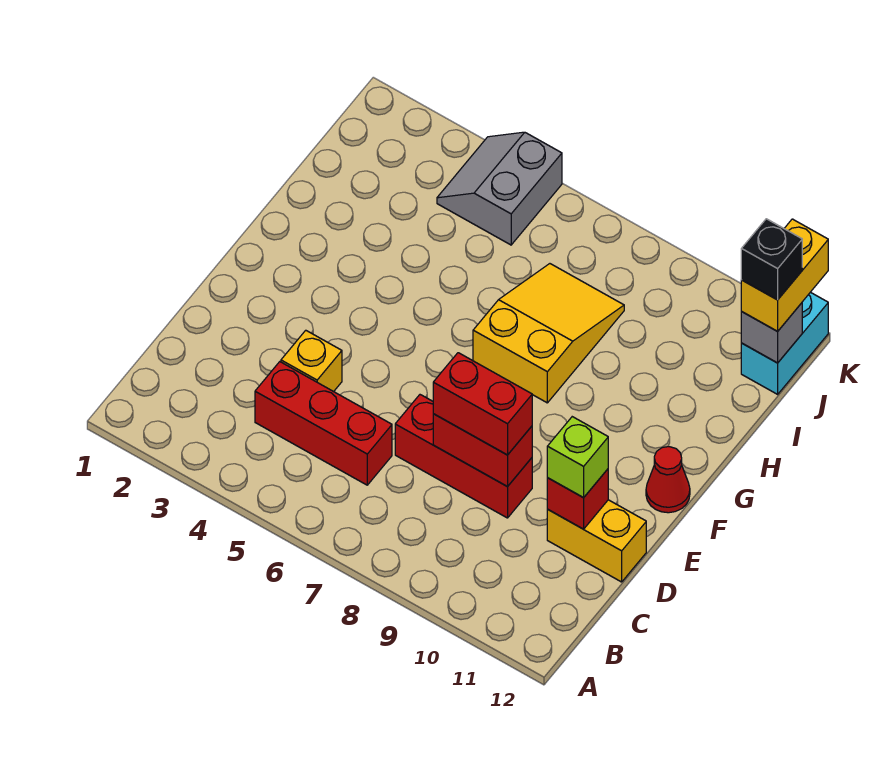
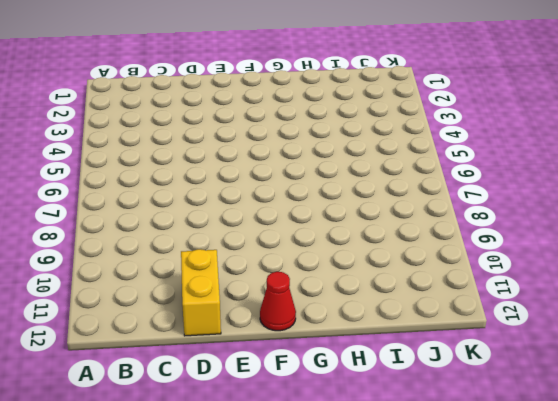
none -> red 1x3 brick [255,362,392,485]
none -> yellow 1x1 brick [281,330,342,392]
none -> red 1x3 brick [395,395,532,518]

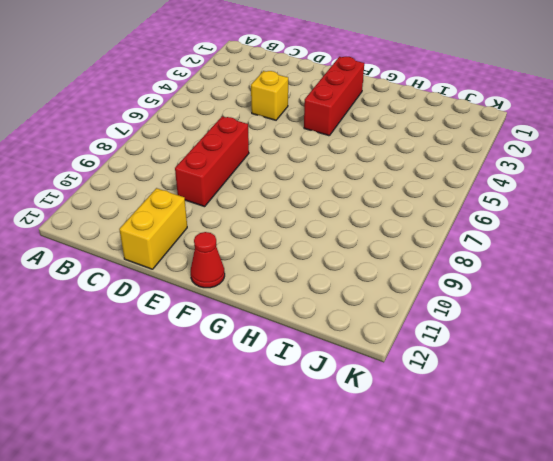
red 1x3 brick [304,57,364,136] -> red 1x3 brick moved to [255,362,392,485]
none -> yellow 2x3 slope [473,264,624,403]
none -> grey 2x2 slope [437,132,562,245]
none -> cyan 1x2 brick [741,292,828,394]

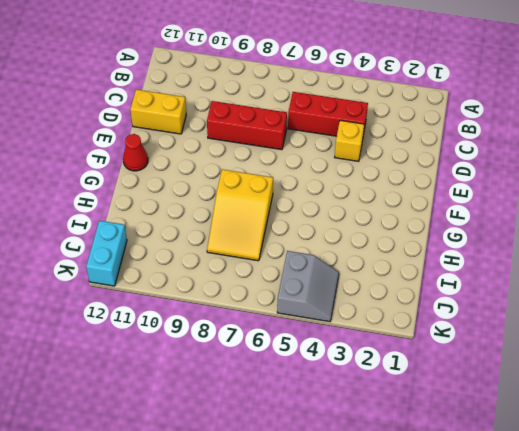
none -> red 1x2 brick [433,414,532,487]
none -> red 1x1 brick [547,469,608,529]
none -> grey 1x1 brick [741,303,802,363]

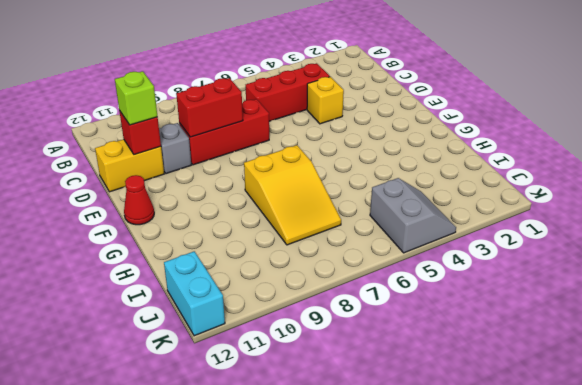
grey 1x1 brick [159,123,191,174] -> grey 1x1 brick moved to [741,303,802,363]
none -> red 1x2 brick [433,353,532,455]
none -> yellow 1x2 brick [741,219,828,331]
none -> black 1x1 brick [741,219,802,300]

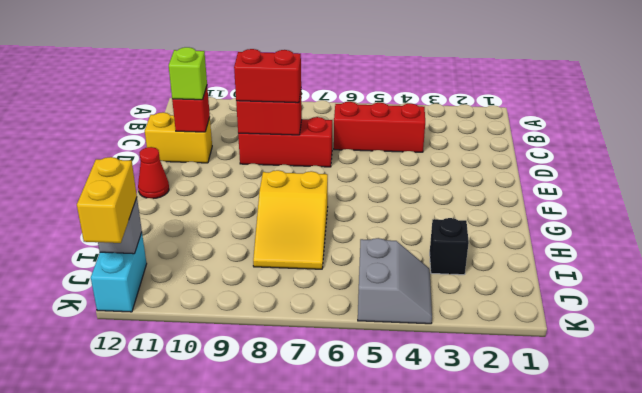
black 1x1 brick [430,218,469,275] -> black 1x1 brick moved to [741,219,802,300]
none -> yellow 1x1 brick [281,330,342,392]

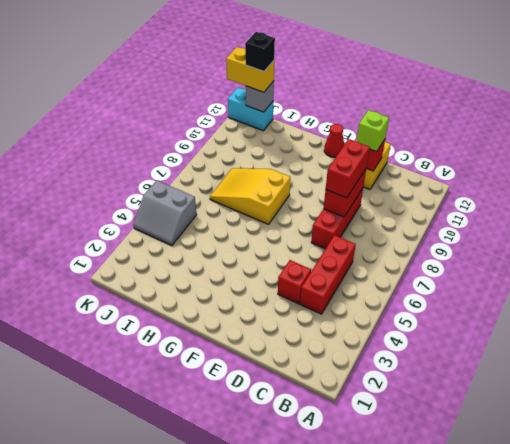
red 1x1 brick [278,260,311,304] -> yellow 1x1 brick [281,330,342,392]

